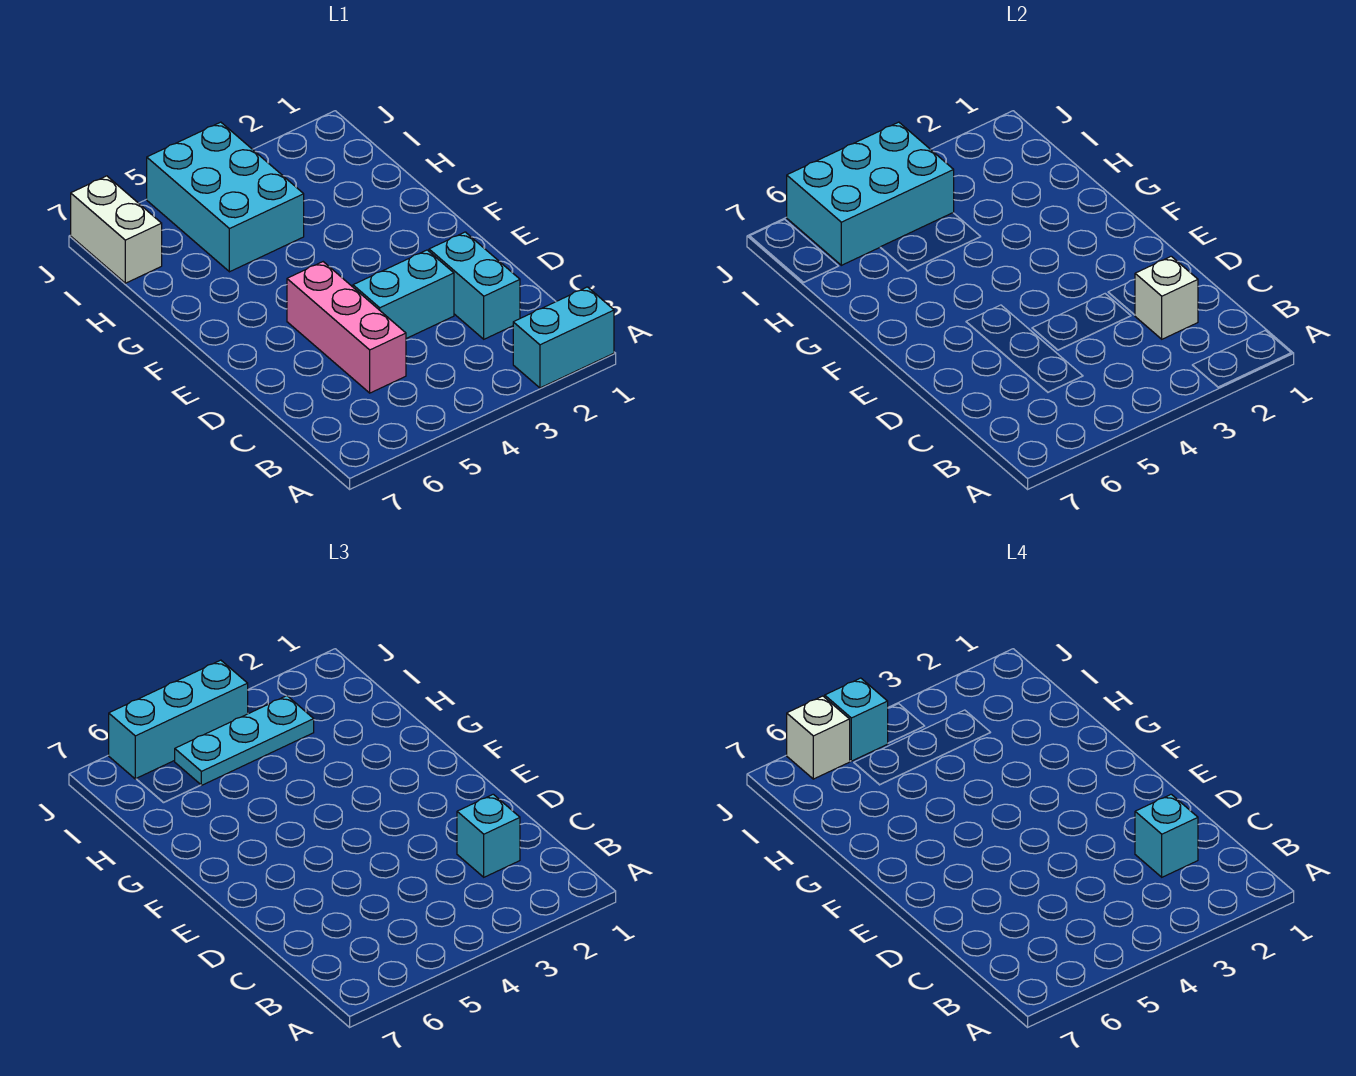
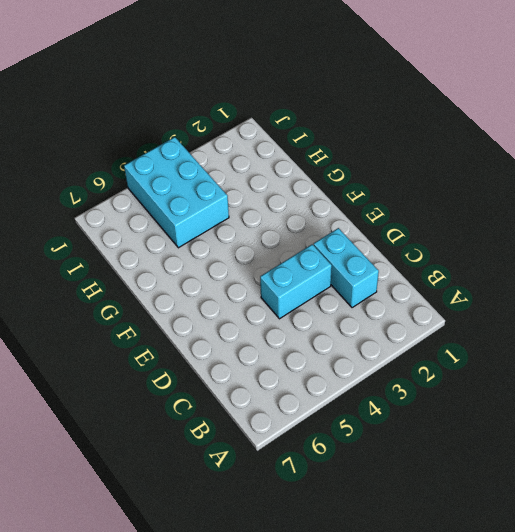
none -> cyan 1x2 brick [513,287,614,388]
none -> pink 1x3 brick [287,262,406,393]
none -> white 1x2 brick [71,176,162,283]

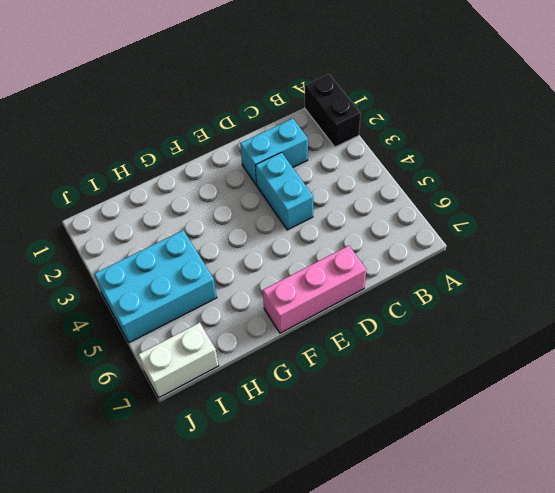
black 1x2 brick [305,74,361,147] -> cyan 1x2 brick [513,287,614,388]
pink 1x3 brick [263,246,366,333] -> pink 1x3 brick moved to [287,262,406,393]
none -> white 1x1 brick [1135,256,1198,339]
none -> cyan 2x3 brick [787,122,954,265]
none -> cyan 1x1 brick [457,794,520,877]

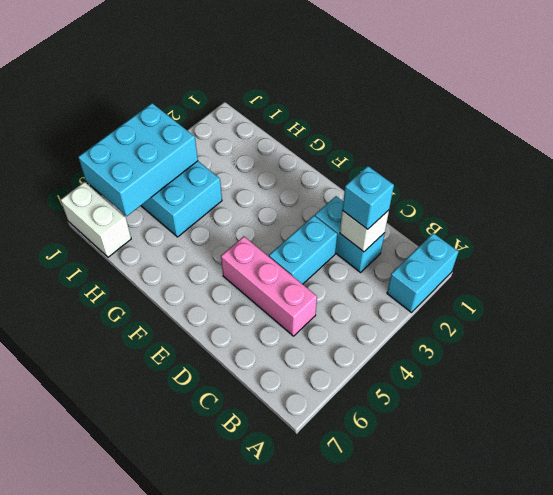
none -> cyan 1x3 plate [175,696,314,785]
none -> cyan 1x3 brick [109,660,248,779]
none -> cyan 1x1 brick [1135,794,1198,877]

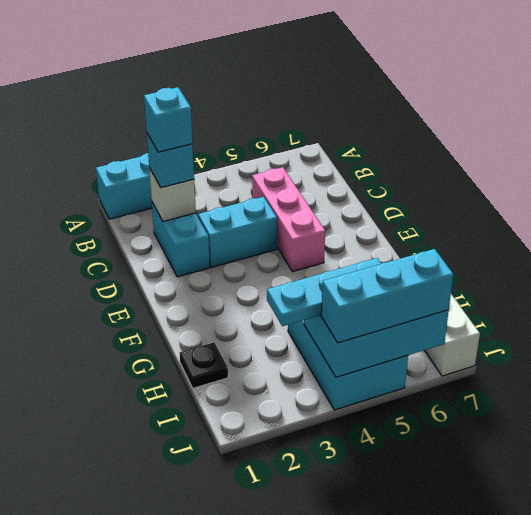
black 1x1 plate [180,342,228,388] -> none
none -> cyan 1x1 brick [825,678,888,761]
none -> white 1x1 brick [787,696,850,779]

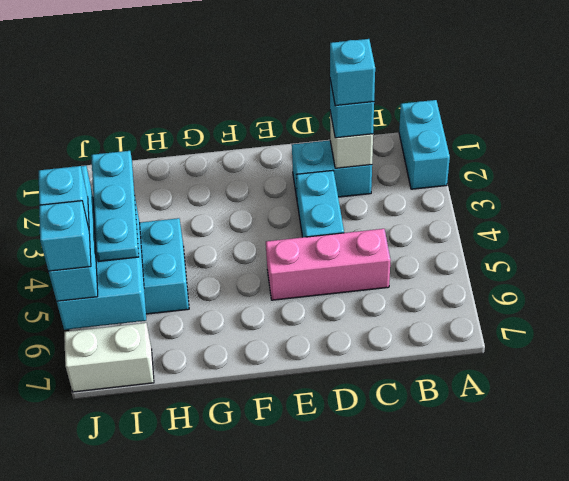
cyan 1x1 brick [39,201,91,271] -> white 1x1 brick [787,696,850,779]

